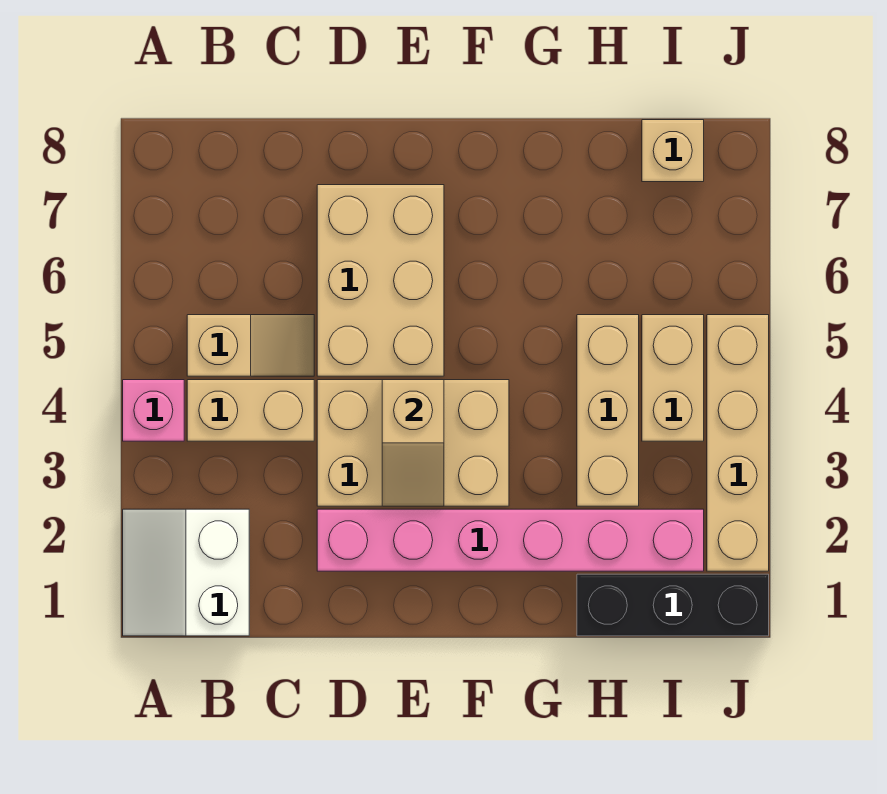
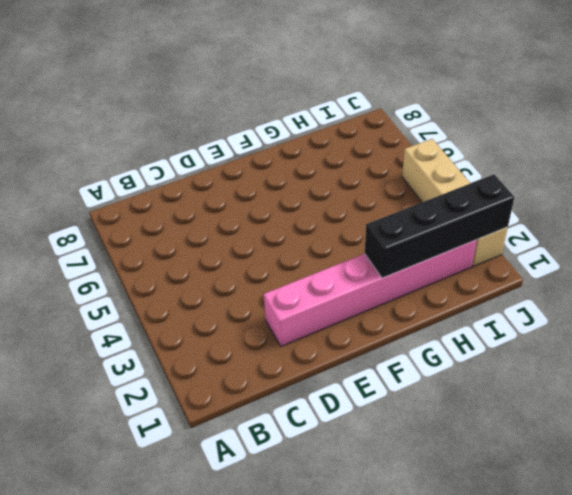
black 1x4 brick [365,174,514,278] -> none
none -> white 2x2 slope [123,509,249,636]
none -> pink 1x1 brick [123,380,184,441]
none -> tan 1x2 brick [187,380,314,441]

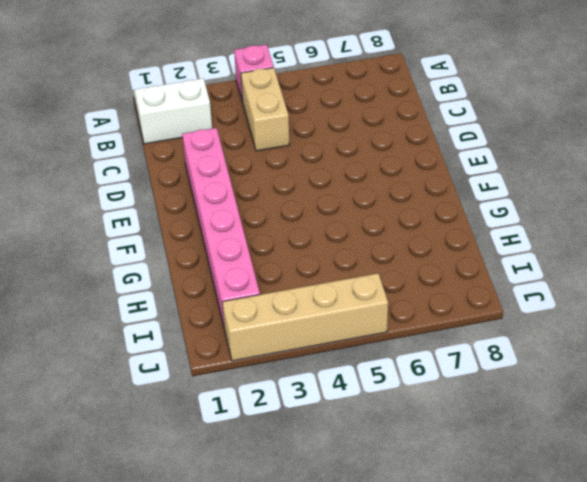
none -> tan 1x2 slope [187,315,314,376]
none -> tan 2x3 brick [317,380,509,506]
none -> tan 2x3 brick [317,185,444,376]

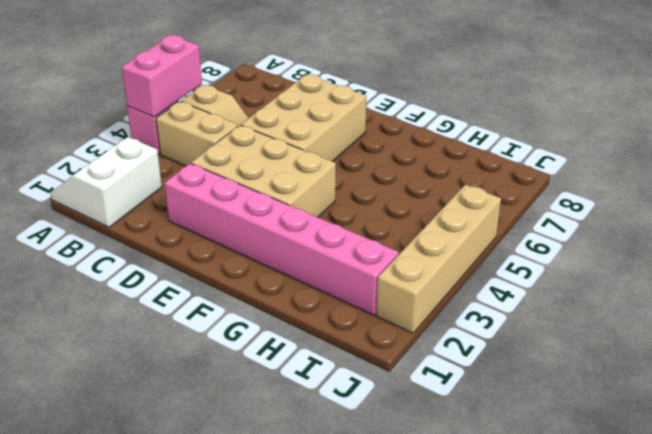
pink 1x2 brick [122,35,202,117] -> none
none -> black 1x3 brick [577,574,769,636]
none -> tan 1x3 brick [577,315,639,506]
none -> tan 1x2 brick [642,315,704,441]

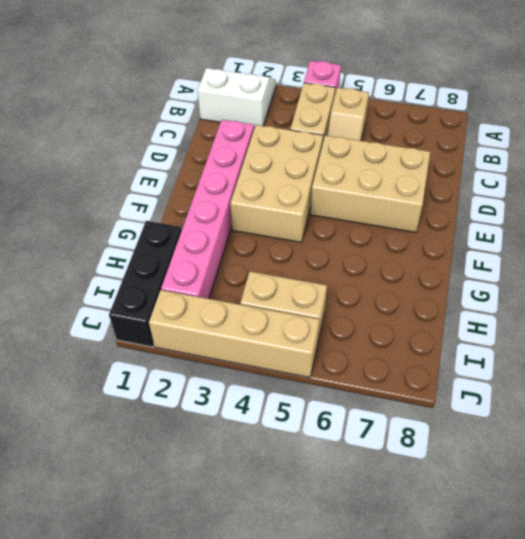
none -> tan 1x3 brick [577,315,639,506]
none -> tan 1x1 brick [642,120,704,182]
none -> tan 1x2 slope [382,380,444,506]

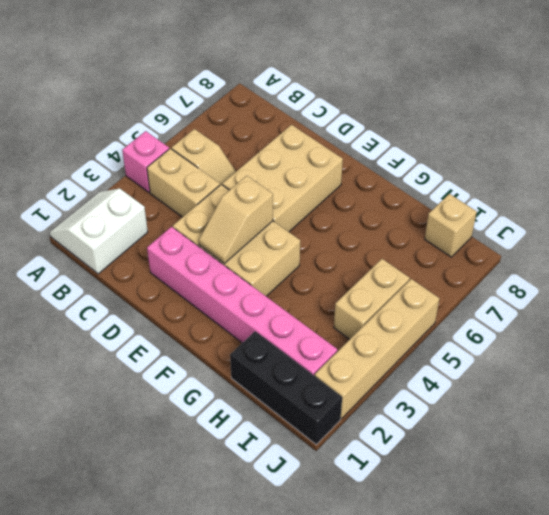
none -> tan 1x3 brick [577,315,639,506]

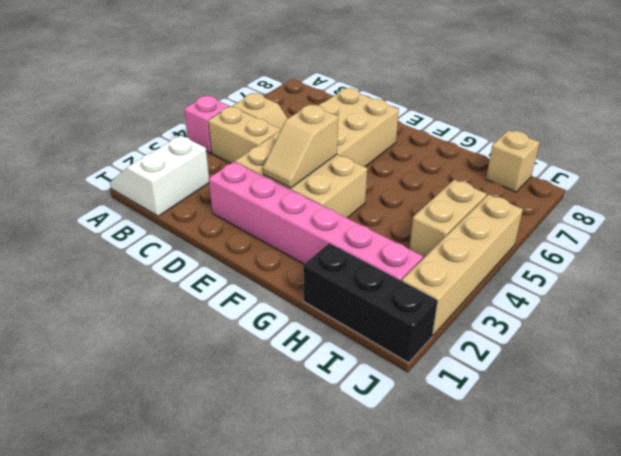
none -> tan 1x3 brick [577,315,639,506]

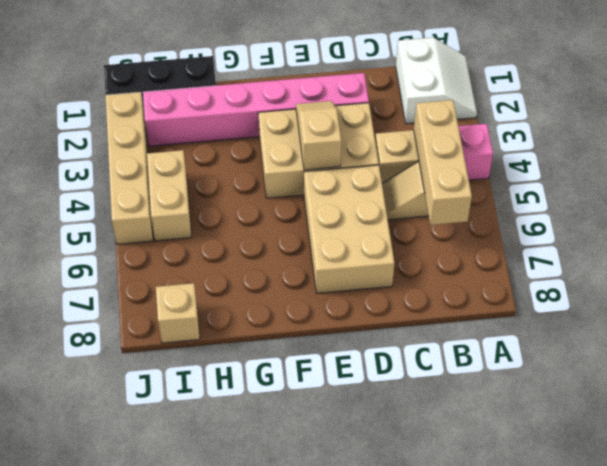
tan 1x3 brick [414,100,472,225] -> tan 1x3 brick moved to [577,315,639,506]

